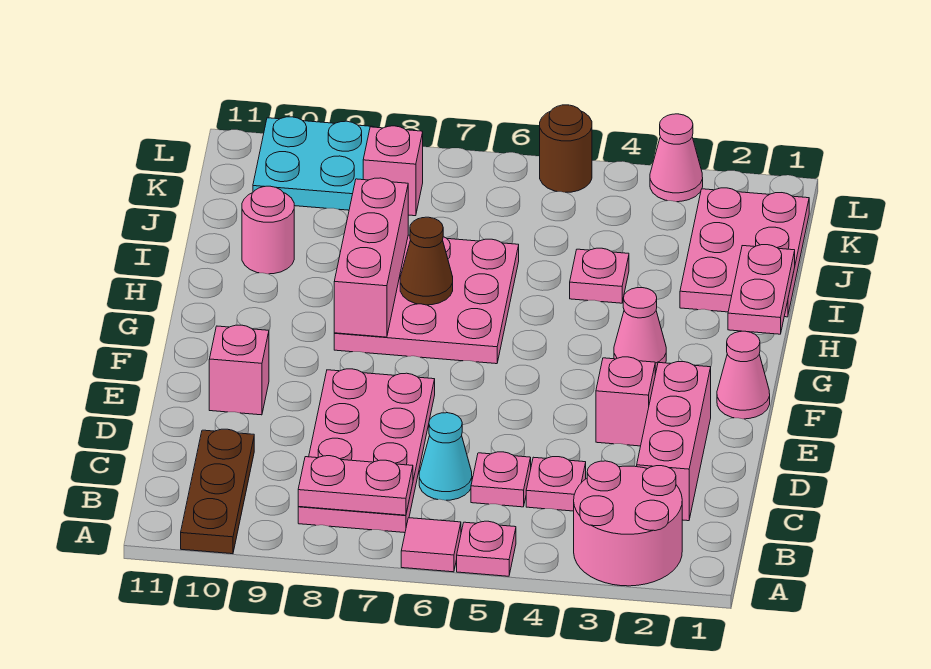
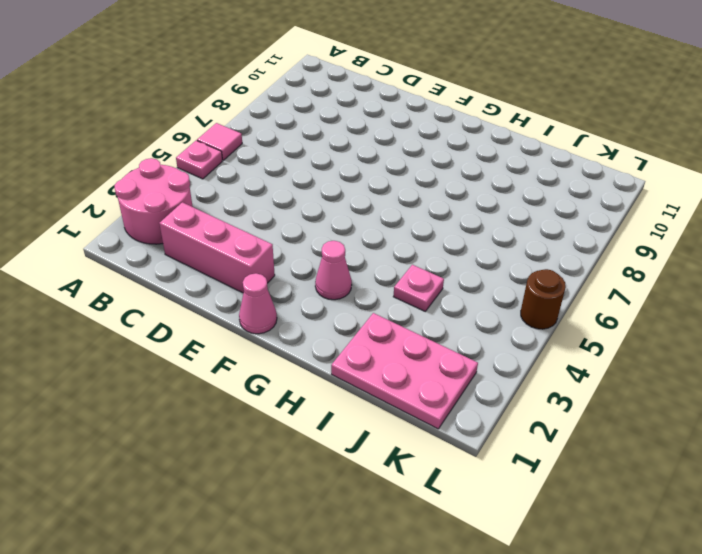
none -> brown 1x3 plate [181,429,254,554]
none -> pink 2x4 plate [298,369,435,533]
none -> pink 1x1 plate [526,457,586,511]

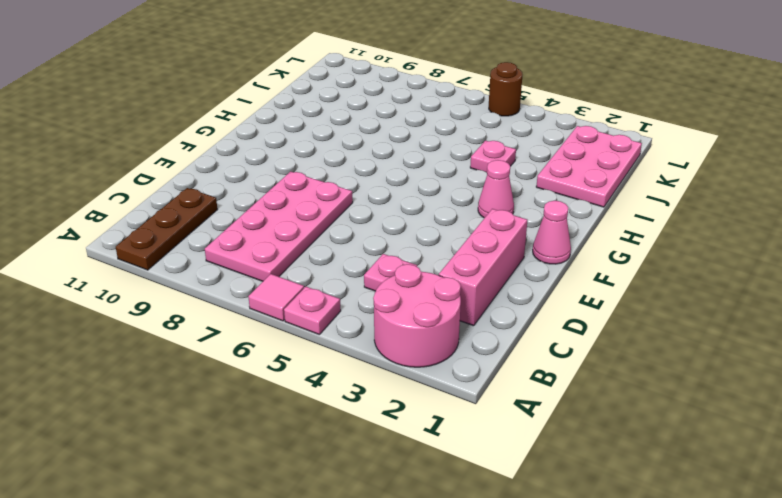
none -> pink 1x1 plate [471,452,531,507]
none -> cyan 1x1 cone [419,413,472,500]
none -> pink 1x1 brick [596,357,655,446]

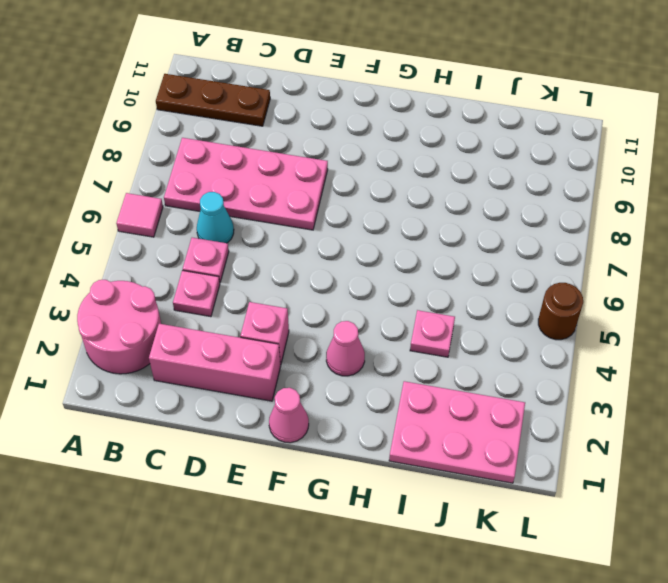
none -> pink 1x1 plate [457,521,516,576]
none -> pink 1x1 brick [209,325,269,415]
none -> pink 3x3 plate [334,235,519,364]

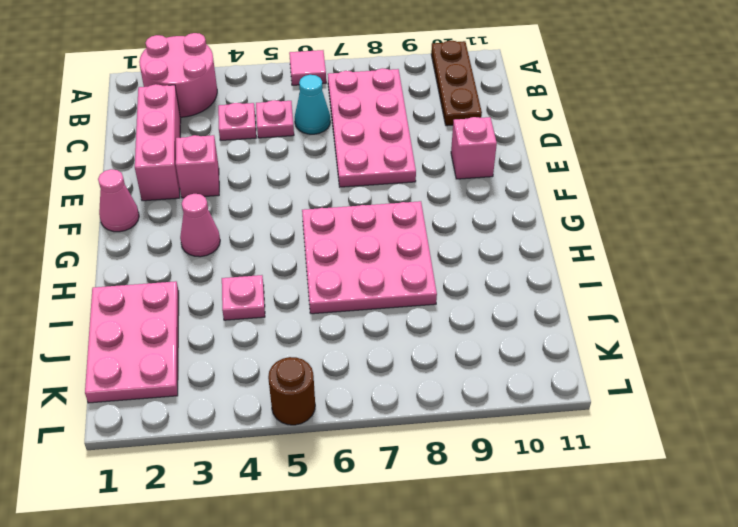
none -> pink 1x1 plate [457,521,516,576]
none -> pink 1x1 round brick [242,186,294,274]
none -> pink 1x1 brick [363,126,423,216]

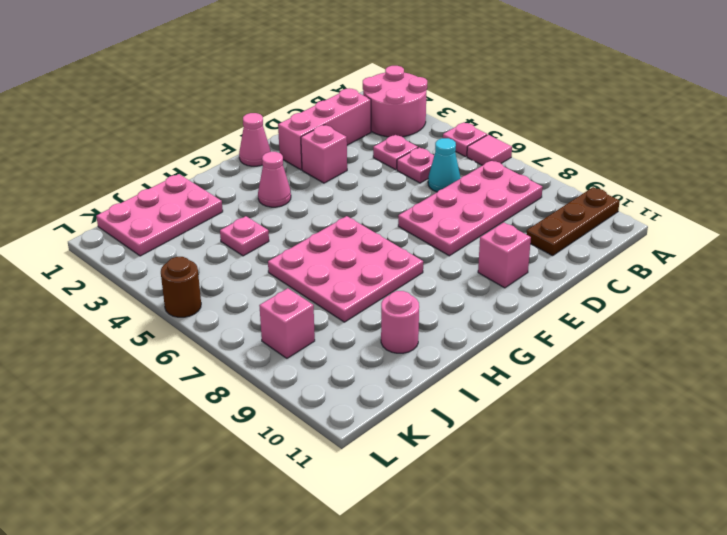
none -> cyan 2x2 plate [253,117,373,210]
none -> pink 1x1 cone [650,114,703,202]
none -> pink 1x2 plate [298,456,413,515]

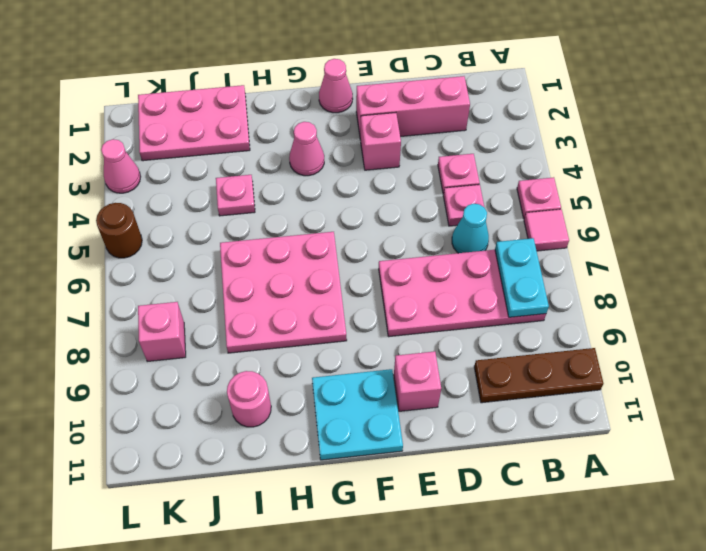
cyan 1x2 plate [495,238,549,317] -> pink 1x2 plate [298,456,413,515]
cyan 2x2 plate [312,369,403,460] -> cyan 2x2 plate moved to [253,117,373,210]
none -> pink 2x2 round brick [574,461,682,586]
none -> pink 1x3 brick [334,178,408,337]
none -> pink 1x2 plate [728,245,795,334]

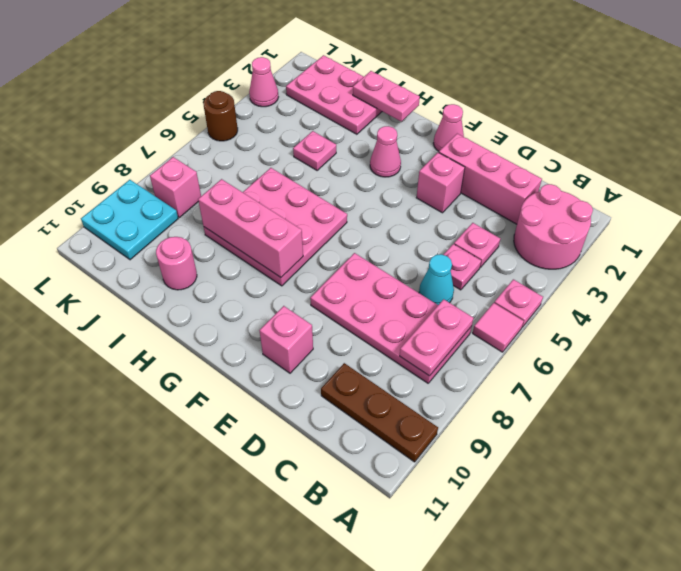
none -> brown 1x1 cone [400,217,453,305]

